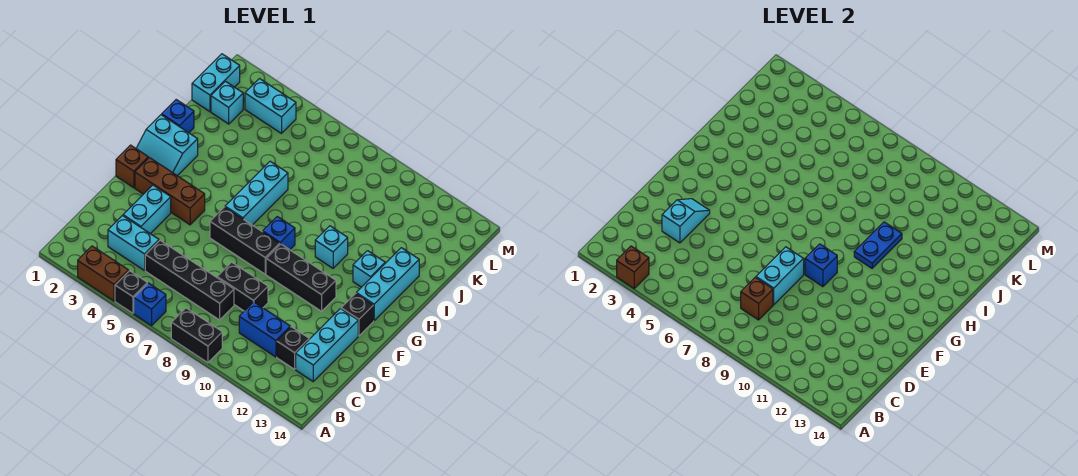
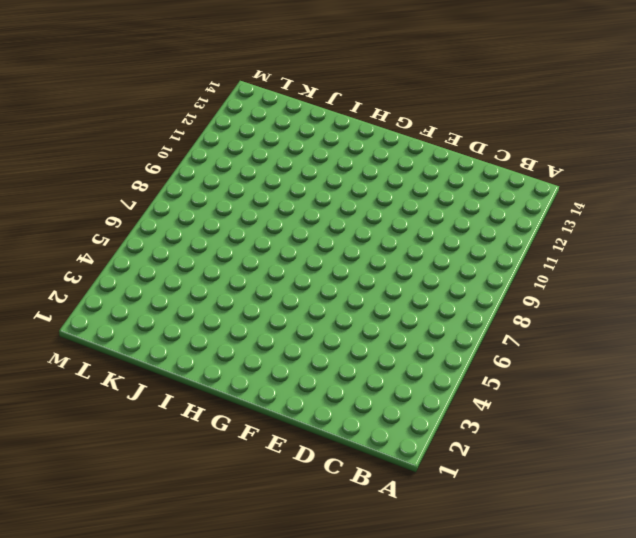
none -> brown 1x2 brick [78,246,129,301]
none -> black 1x1 brick [115,271,147,313]
none -> blue 1x1 brick [134,283,166,326]
none -> black 1x2 brick [171,308,222,363]

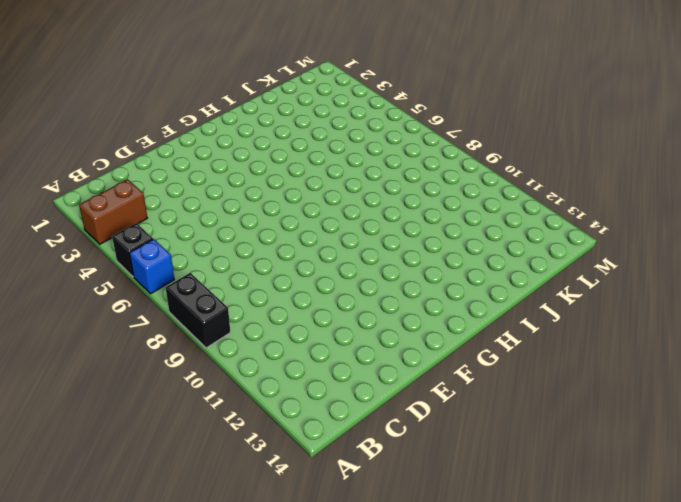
brown 1x2 brick [79,179,147,244] -> brown 1x2 brick turned to [78,246,129,301]
none -> cyan 1x2 brick [108,216,159,271]
none -> black 1x4 brick [145,240,234,320]
none -> blue 1x2 brick [239,302,290,357]
none -> black 1x1 brick [277,327,309,369]

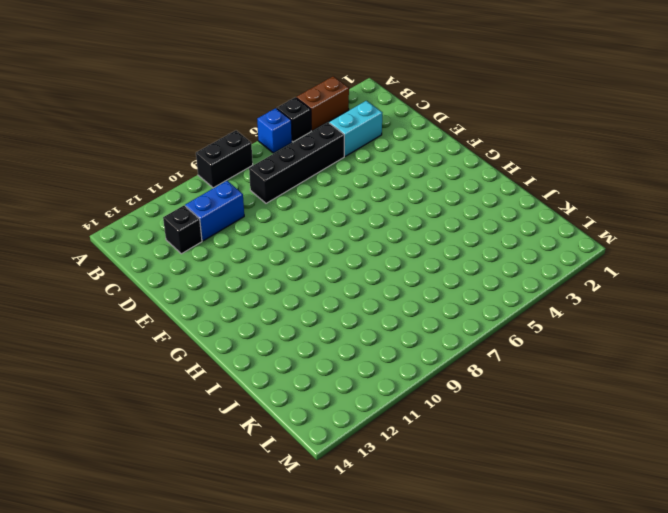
none -> cyan 1x3 brick [296,309,358,381]
none -> cyan 1x2 brick [123,185,171,234]
none -> black 1x2 brick [217,262,268,311]
none -> brown 1x1 brick [116,145,148,188]

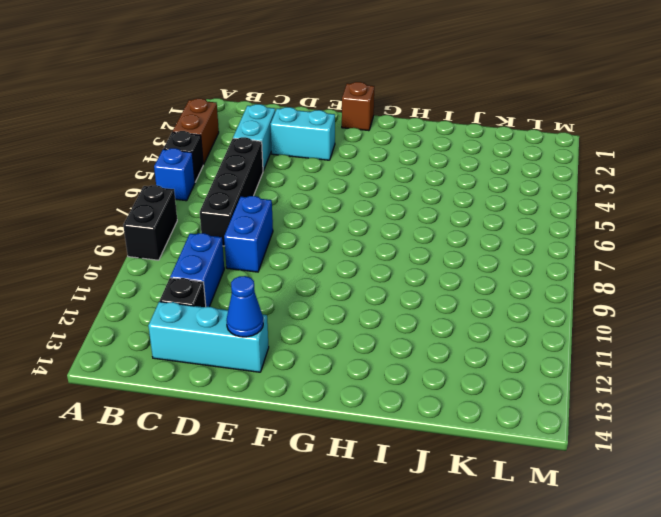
blue 1x2 brick [224,196,273,272] -> black 1x2 brick [217,262,268,311]
blue 1x1 cone [227,276,263,337] -> none
none -> brown 1x3 brick [135,158,205,225]
none -> black 1x3 brick [210,207,280,274]
none -> black 1x3 brick [266,244,336,311]
none -> black 1x1 brick [341,293,374,336]

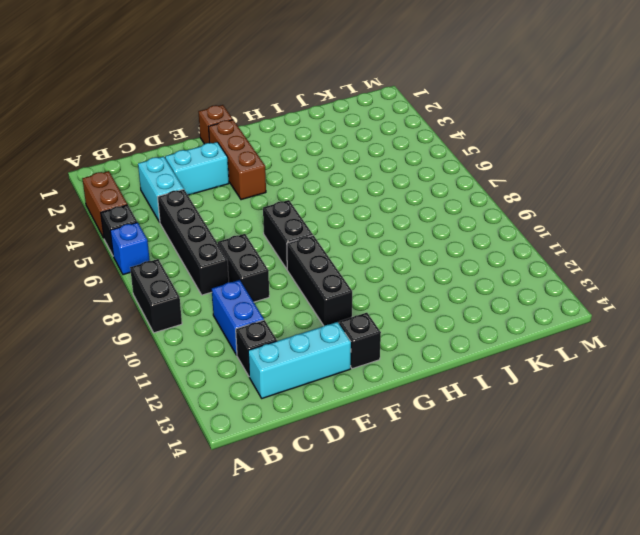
black 1x2 brick [263,200,313,269] -> black 1x3 brick [210,207,280,274]
none -> cyan 2x2 slope [136,115,198,176]
none -> cyan 1x3 brick [225,161,288,225]
none -> blue 1x1 brick [263,217,295,250]
none -> cyan 1x3 brick [356,248,419,321]

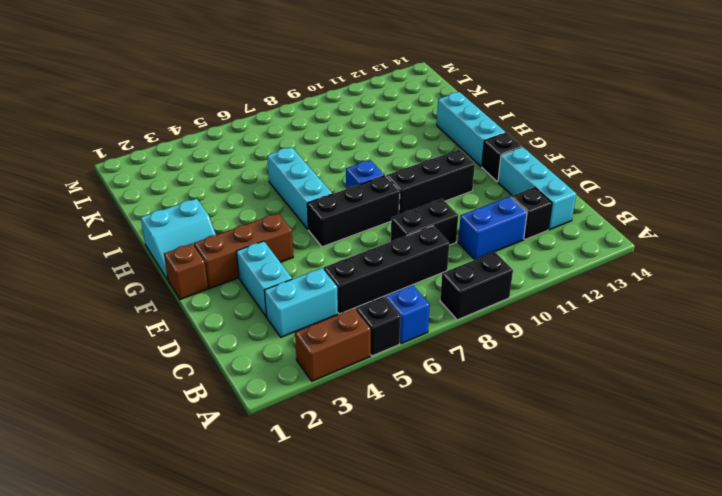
none -> cyan 1x1 brick [315,226,348,268]
none -> cyan 1x1 brick [353,251,385,287]
none -> blue 1x1 brick [162,100,194,133]
none -> cyan 1x2 brick [192,54,240,112]

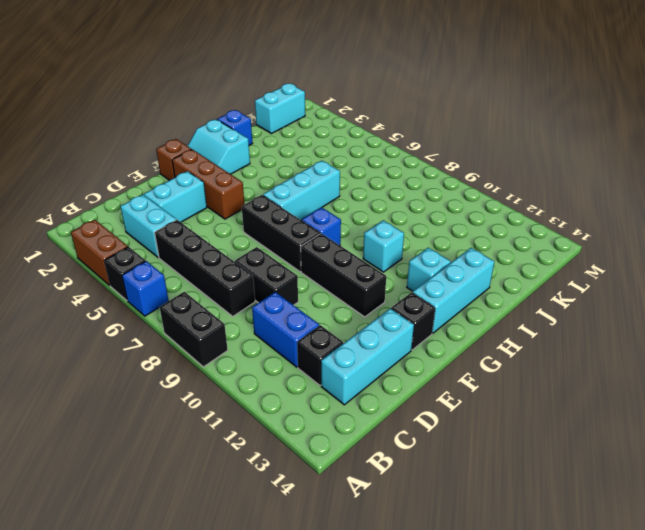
none -> cyan 1x1 brick [211,81,243,124]
none -> cyan 1x2 brick [245,79,296,133]
none -> brown 1x1 brick [617,246,649,288]
none -> brown 1x1 brick [741,277,773,320]

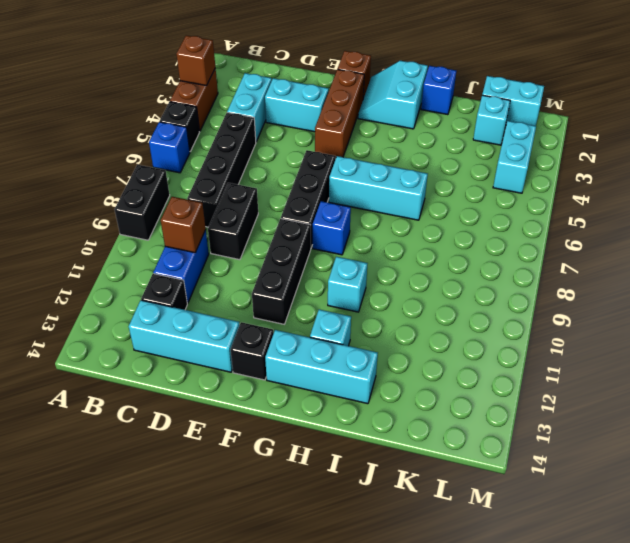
brown 1x1 brick [161,197,206,253] -> brown 1x1 brick moved to [741,277,773,320]
none -> cyan 1x2 slope [662,199,710,243]
none -> cyan 1x2 brick [756,247,804,305]
none -> blue 1x1 brick [805,244,837,287]
none -> blue 1x2 plate [854,222,902,268]

